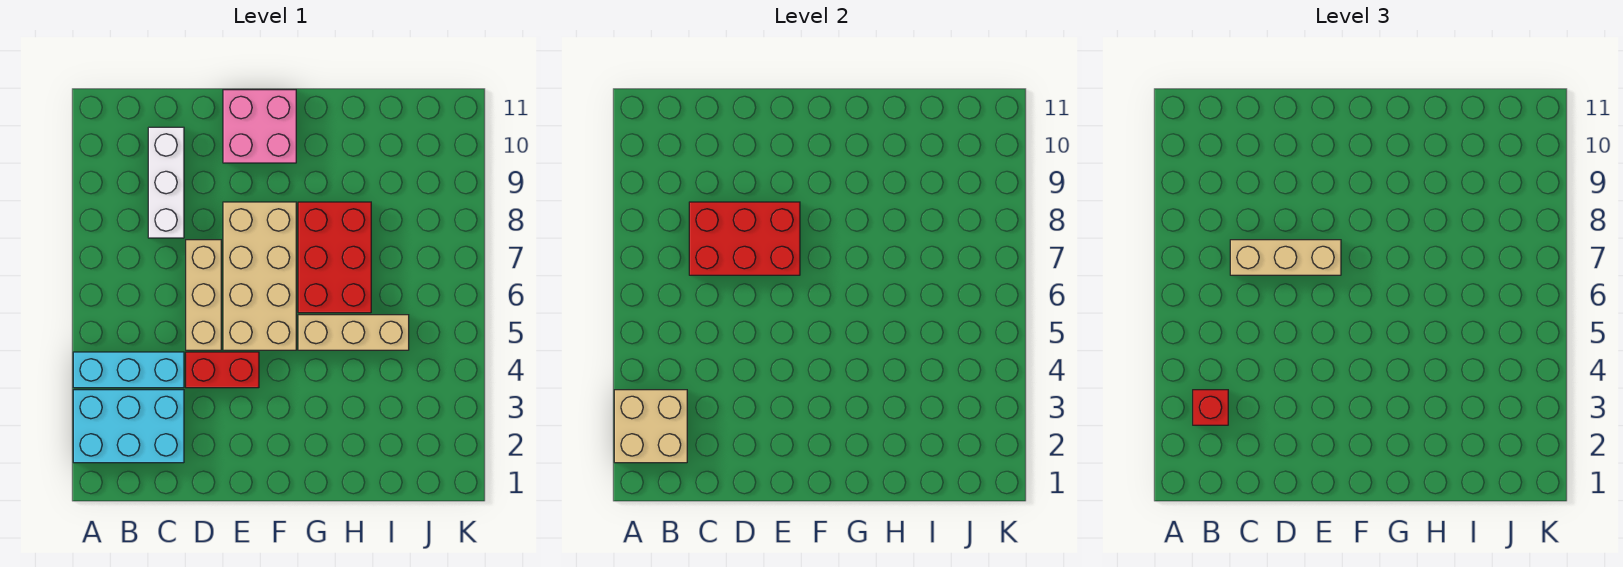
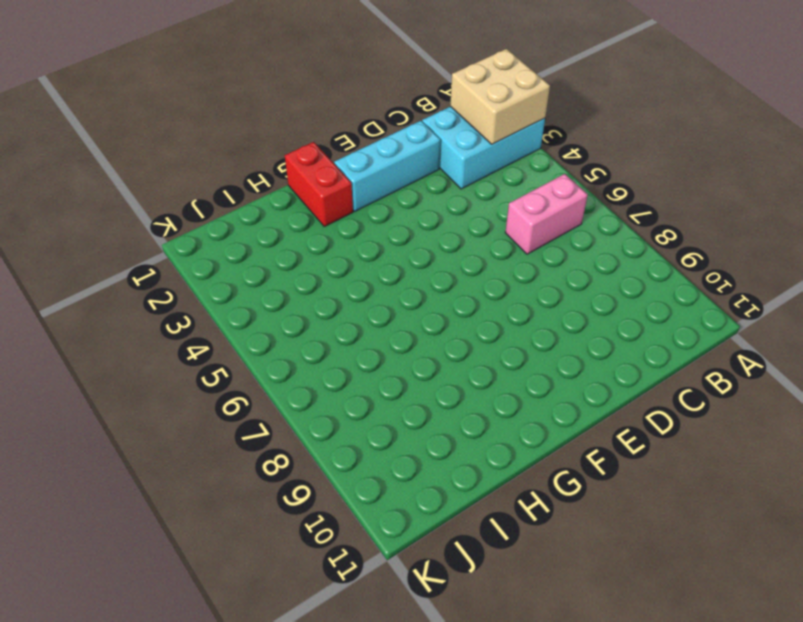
pink 1x2 brick [505,174,588,254] -> none
cyan 1x3 brick [334,121,440,212] -> cyan 1x3 brick moved to [73,352,184,388]
red 1x2 brick [285,142,353,227] -> red 1x2 brick turned to [186,352,259,388]
none -> white 1x3 brick [148,127,184,238]
none -> tan 1x3 brick [186,240,221,350]
none -> tan 2x4 brick [223,202,296,350]

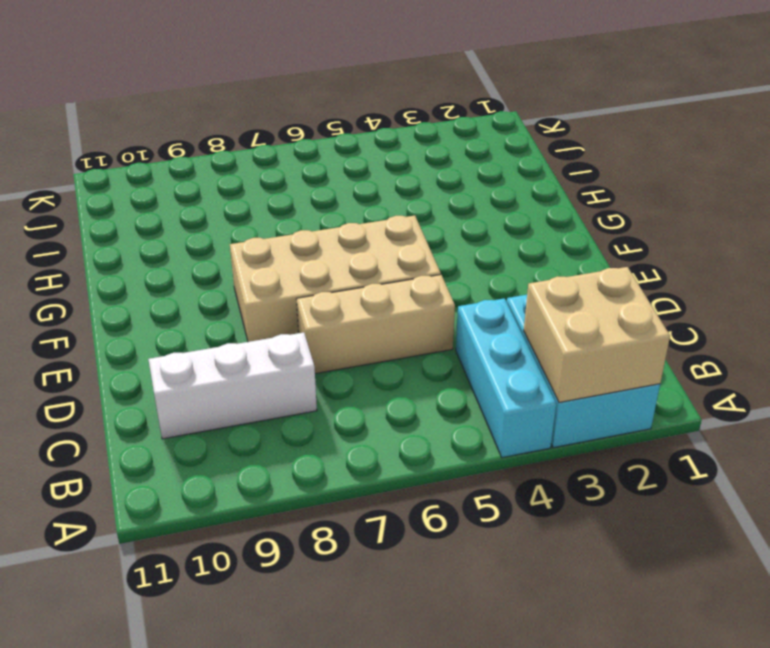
none -> red 1x2 brick [186,352,259,388]
none -> pink 2x2 brick [223,90,296,163]
none -> tan 1x3 brick [298,315,409,350]

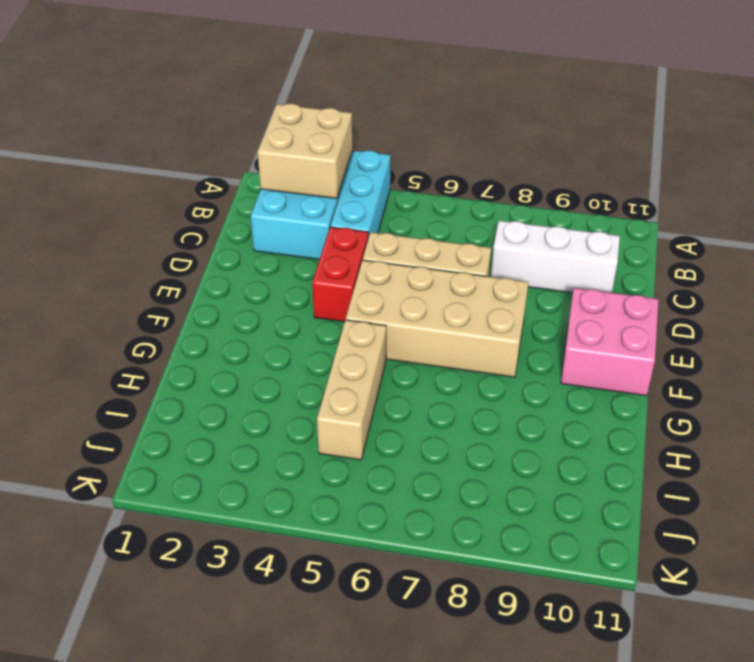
none -> red 2x3 brick [298,202,371,313]
none -> red 2x3 brick [689,202,800,275]
none -> red 1x1 brick [1193,390,1228,425]

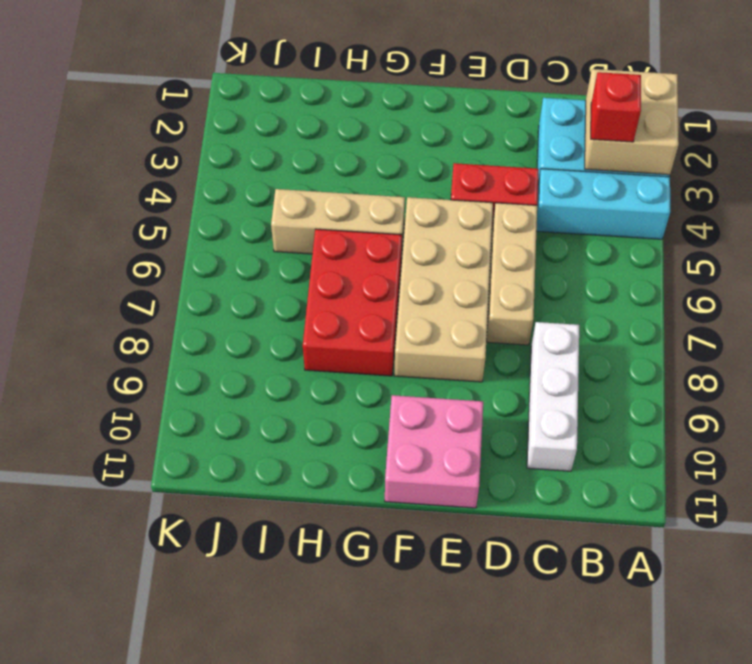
none -> red 2x3 brick [689,202,800,275]
none -> tan 1x3 brick [1230,240,1341,275]

